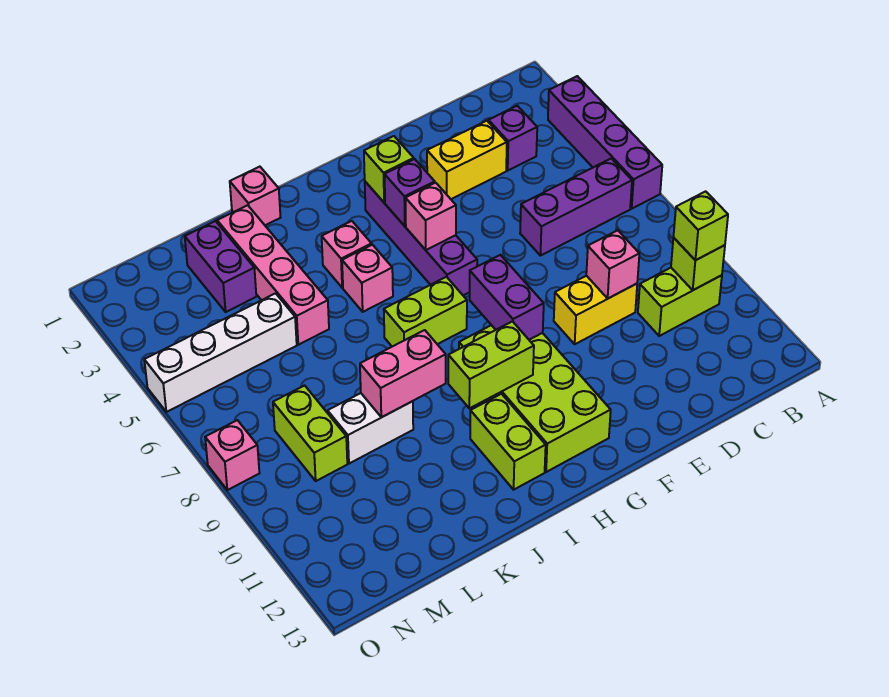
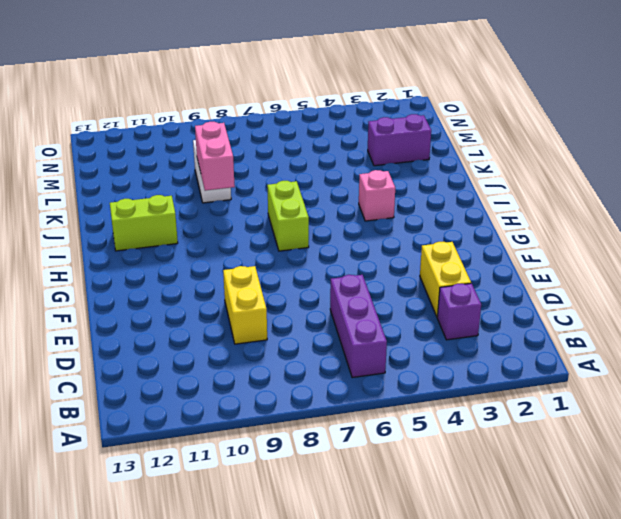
none -> purple 1x4 brick [548,76,662,208]
none -> lime 1x2 brick [638,268,722,336]
none -> purple 1x4 brick [365,182,477,295]

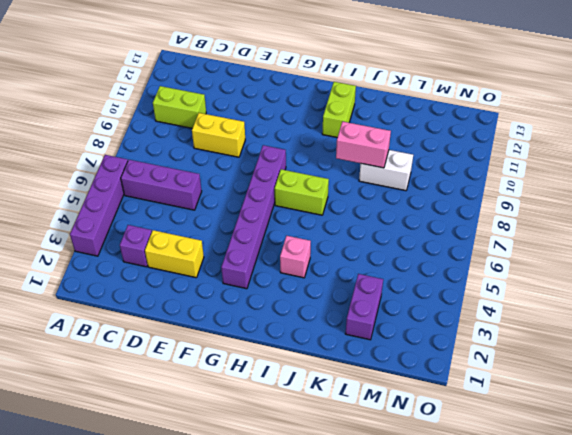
purple 1x6 brick [221,145,286,289] -> purple 1x4 brick [365,182,477,295]
none -> lime 2x4 brick [459,325,611,472]
none -> pink 1x1 brick [342,245,393,312]
none -> pink 1x1 brick [230,167,281,225]

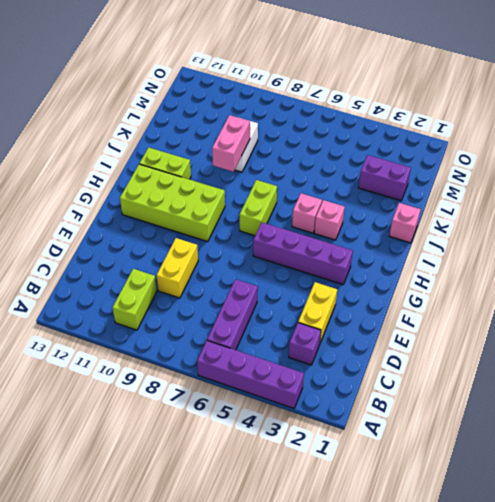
none -> pink 1x4 brick [217,205,329,345]
none -> white 1x4 brick [144,293,297,412]
none -> lime 1x2 brick [273,385,347,481]

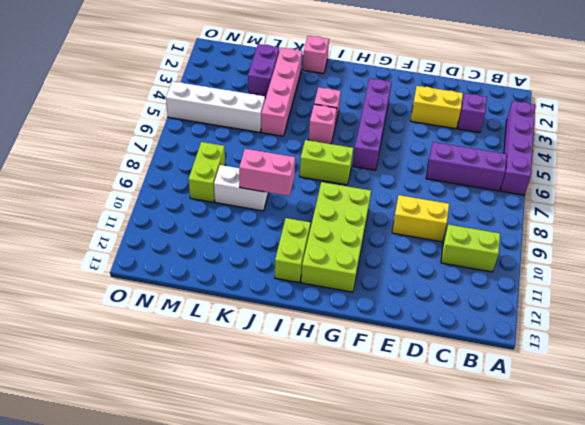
none -> pink 1x1 brick [205,420,259,490]
none -> lime 1x1 brick [671,238,725,290]
none -> pink 1x1 brick [586,230,639,298]

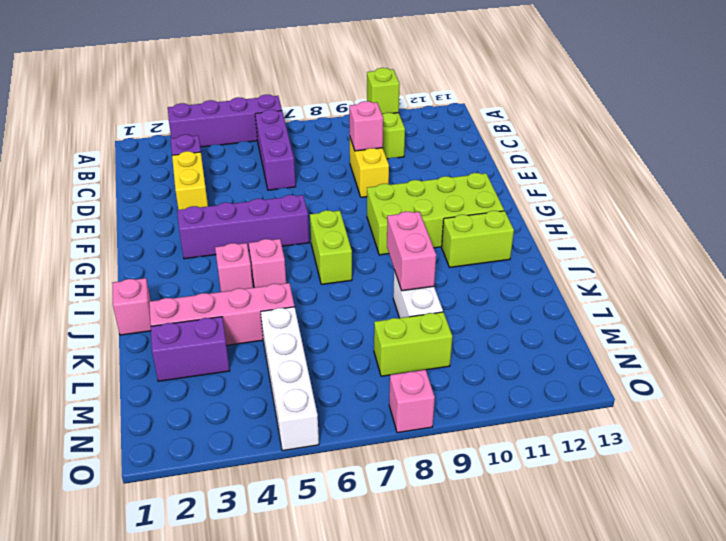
none -> lime 1x1 brick [364,136,414,203]
none -> purple 1x1 brick [385,159,435,226]
none -> pink 1x1 brick [405,183,456,250]

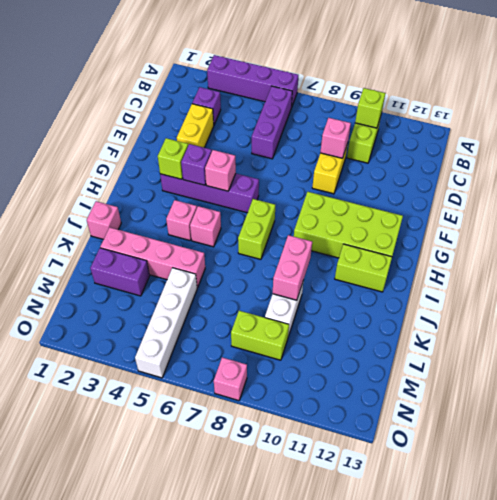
none -> purple 1x2 brick [470,255,544,340]
none -> lime 1x2 brick [448,321,534,408]
none -> lime 1x1 brick [673,191,728,260]

